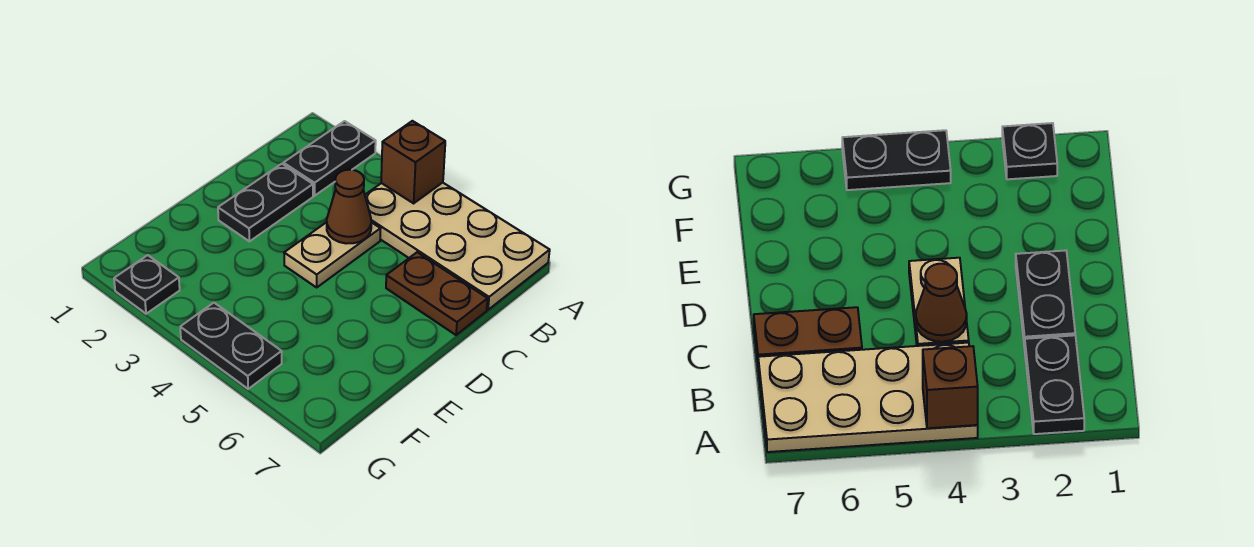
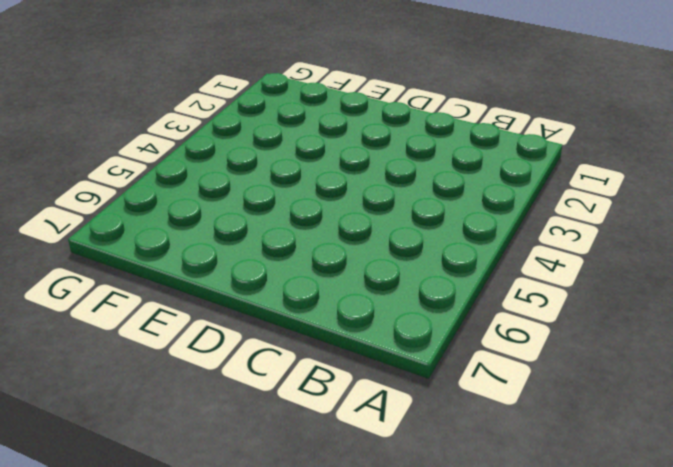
none -> black 1x2 plate [283,121,376,196]
none -> tan 2x4 plate [365,183,550,310]

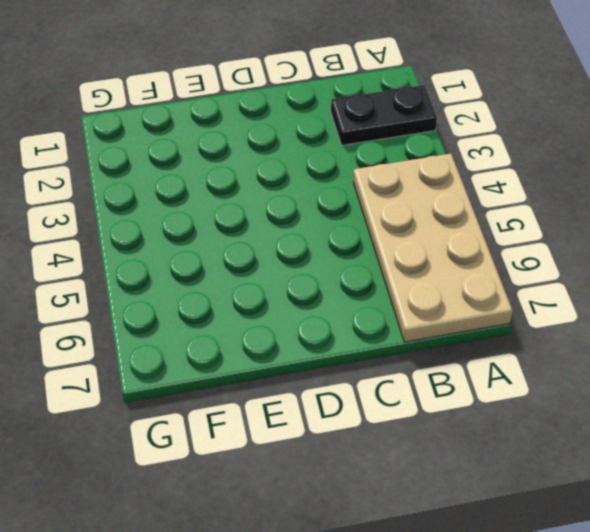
none -> black 1x2 plate [218,164,313,241]
none -> tan 1x2 plate [284,222,381,287]

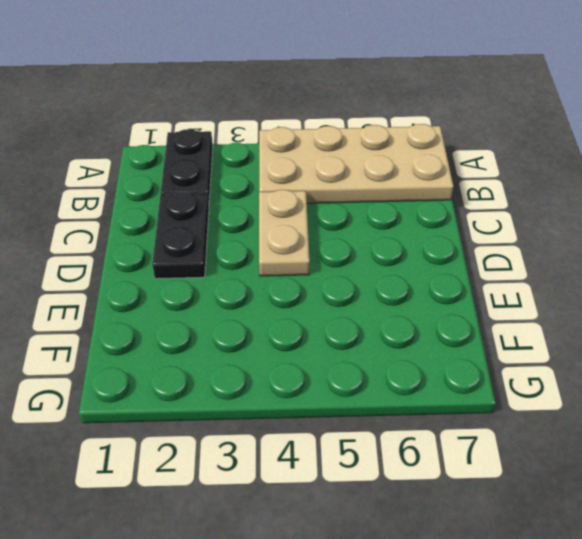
none -> brown 1x2 plate [386,252,488,335]
none -> black 1x1 plate [114,255,180,314]

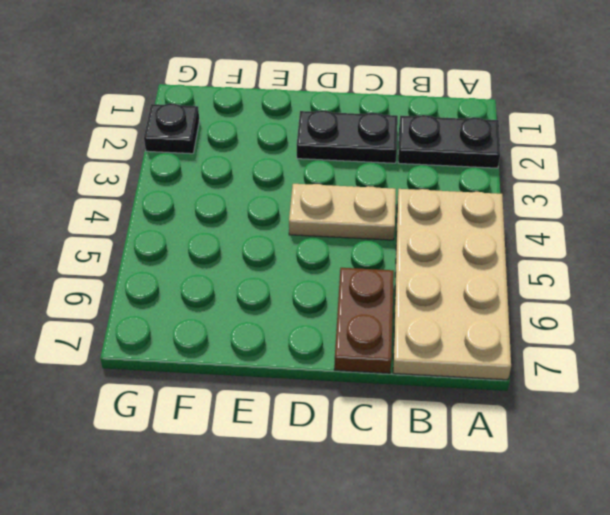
none -> black 1x2 plate [180,303,282,389]
none -> brown 1x1 brick [381,121,445,203]

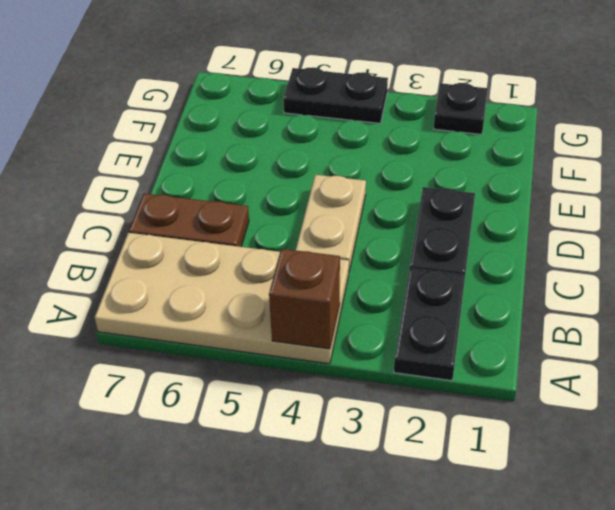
none -> brown 1x1 cone [327,170,371,244]

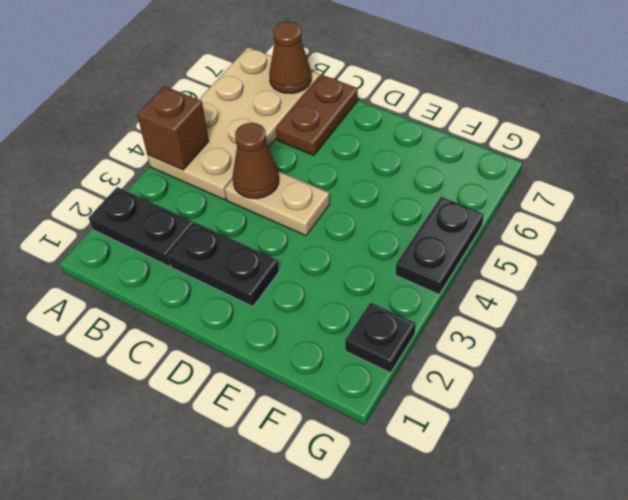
brown 1x1 cone [269,21,311,94] -> none

